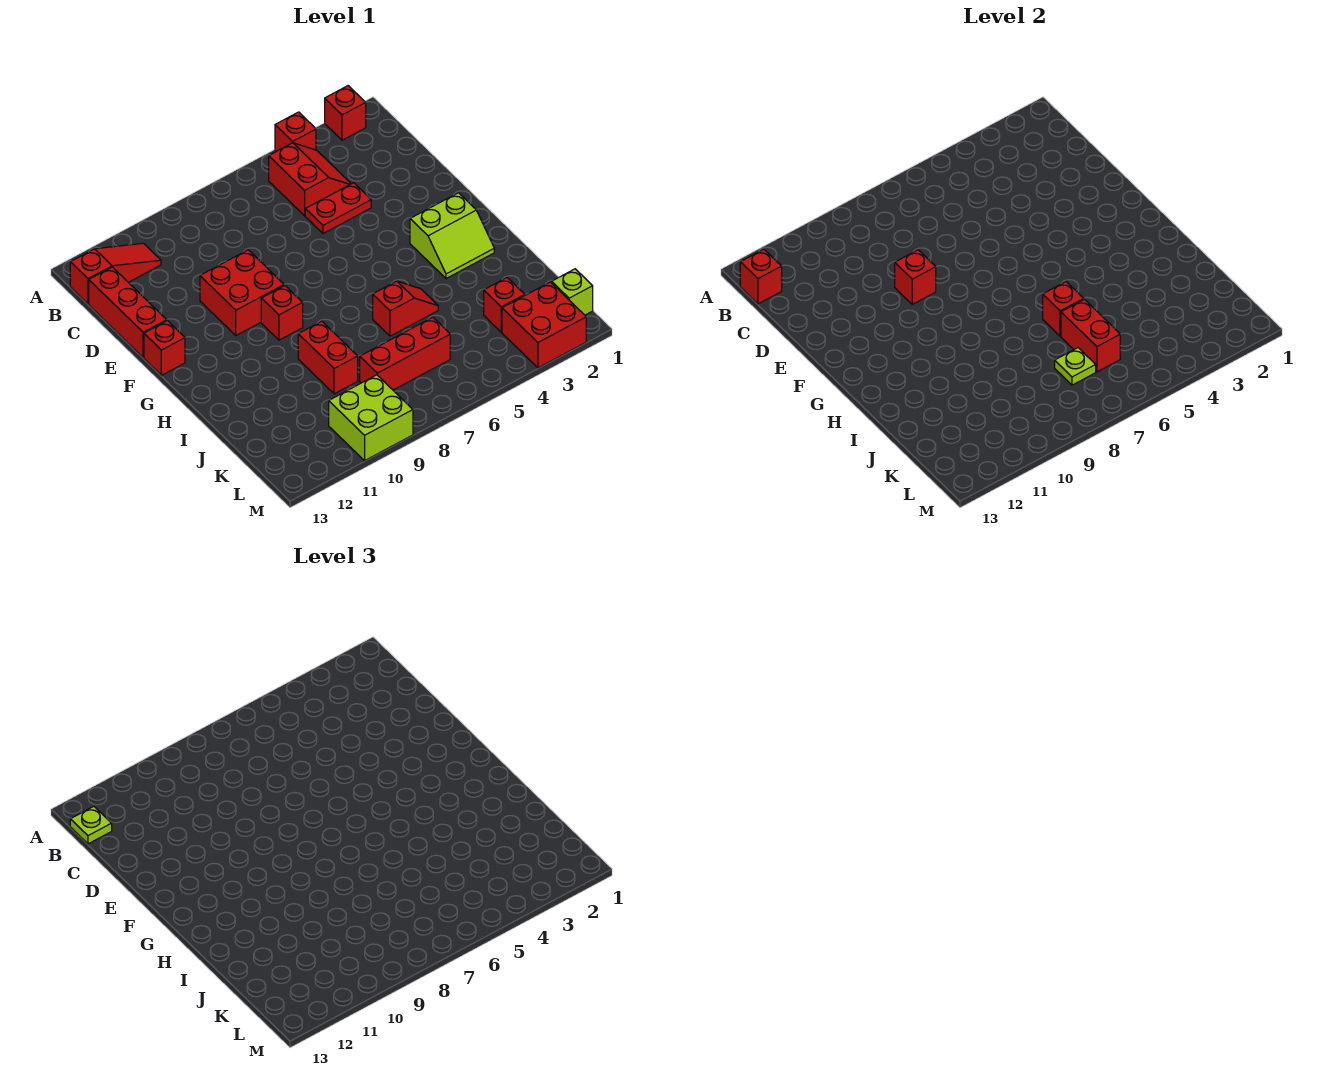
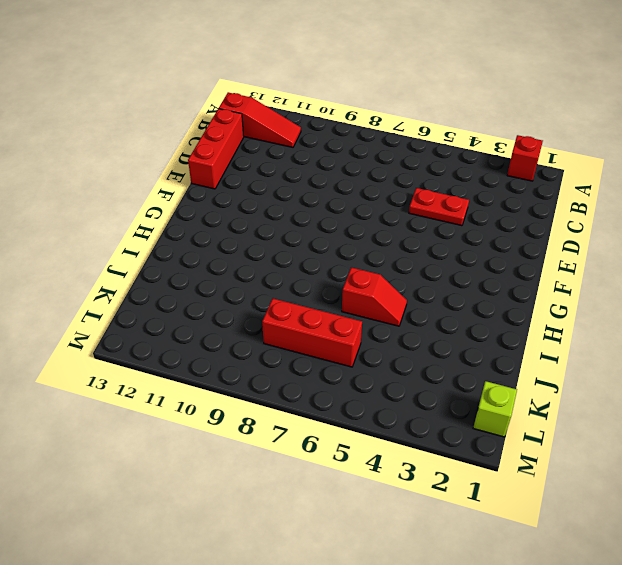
none -> red 1x1 brick [275,112,316,151]
none -> red 2x2 slope [269,143,351,216]
none -> red 2x2 brick [200,250,284,335]

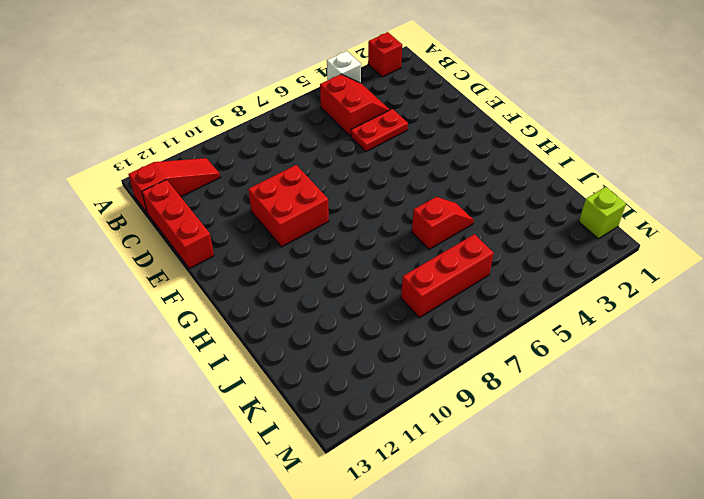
white 1x1 brick [327,51,361,83] -> red 1x1 brick [275,112,316,151]
none -> red 1x1 brick [144,321,185,375]
none -> lime 2x2 slope [410,193,494,279]
none -> red 1x1 brick [261,286,303,340]

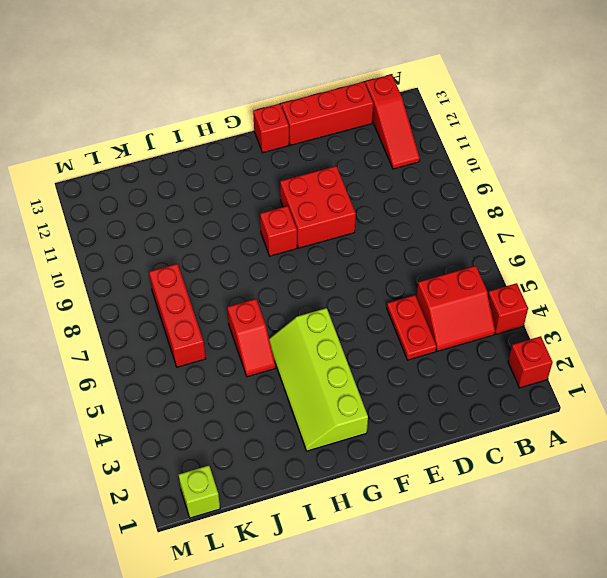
lime 2x4 slope [269,308,368,451] -> lime 2x2 slope [410,193,494,279]
none -> red 1x2 brick [298,321,358,394]
none -> red 1x1 brick [484,278,525,332]
none -> red 2x2 brick [502,282,586,368]

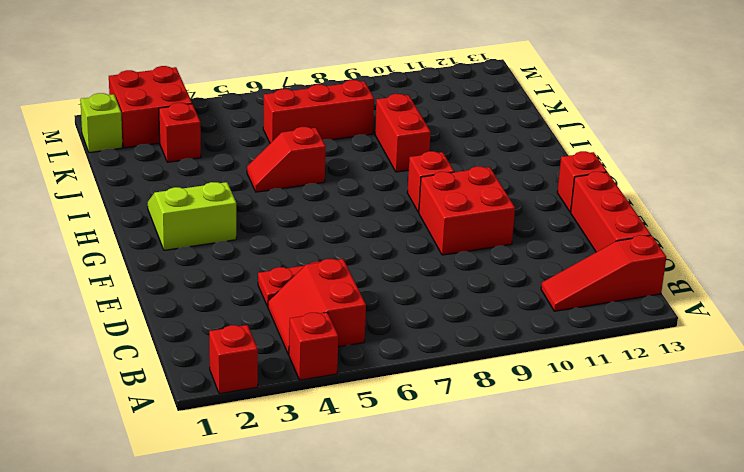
none -> lime 2x2 brick [329,375,413,461]
none -> red 1x1 brick [740,249,782,304]
none -> red 1x1 brick [895,250,936,304]

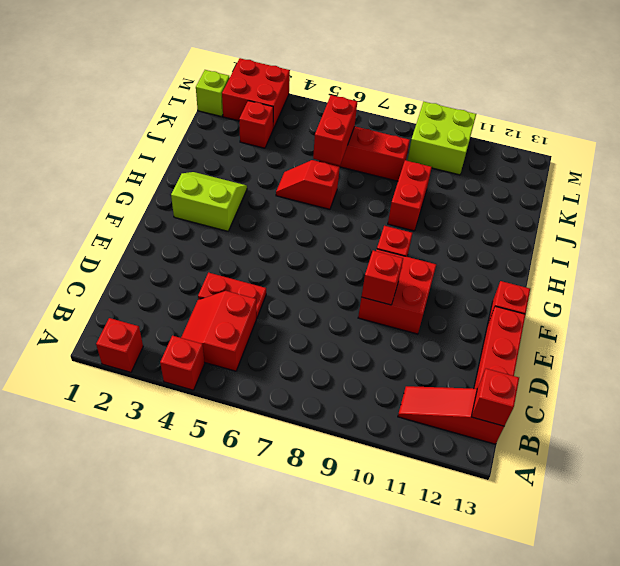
none -> red 1x1 brick [1043,282,1084,336]
none -> lime 1x1 plate [1055,348,1096,385]
none -> lime 1x1 plate [70,806,112,844]

